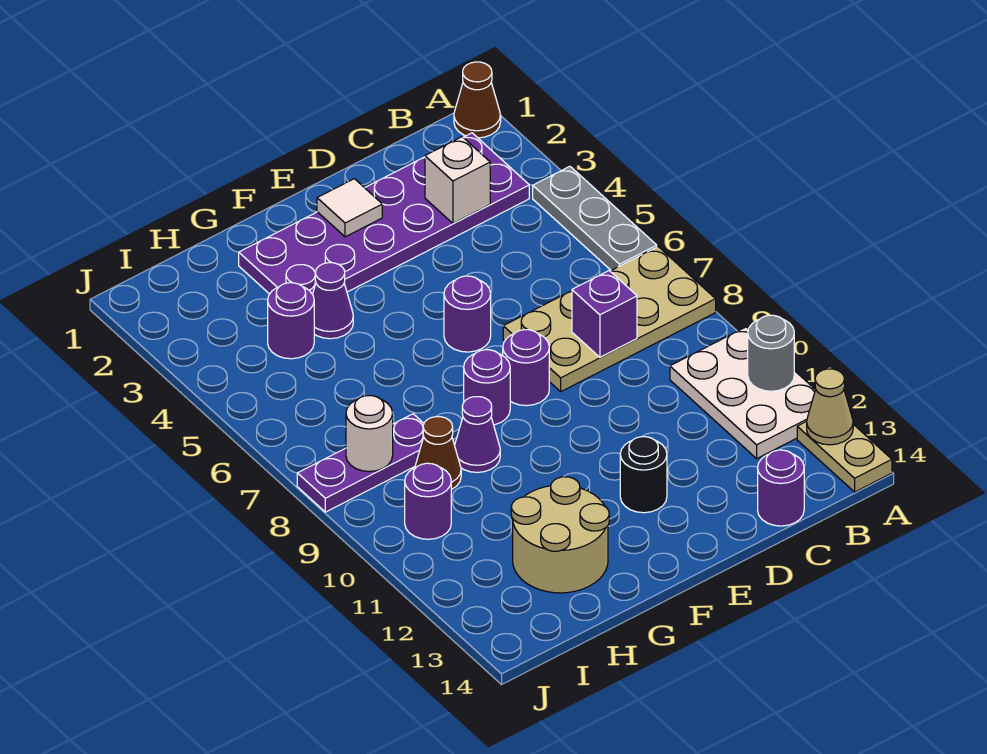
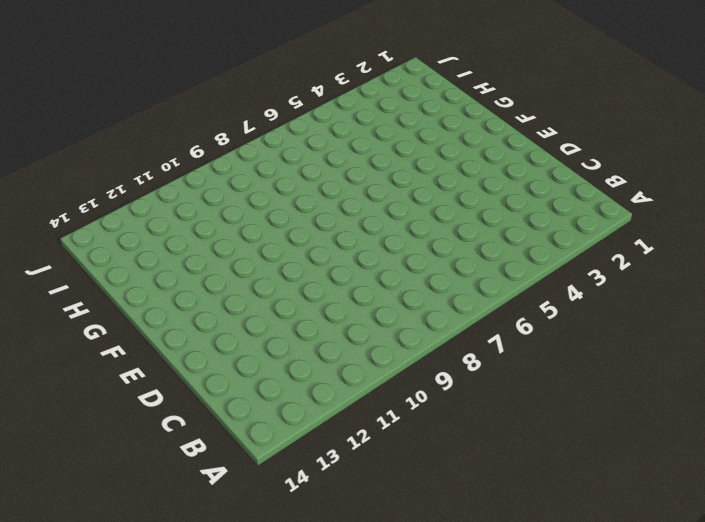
none -> brown 1x1 cone [454,62,501,138]
none -> grey 1x3 plate [533,166,657,270]
none -> tan 2x4 plate [503,247,716,391]

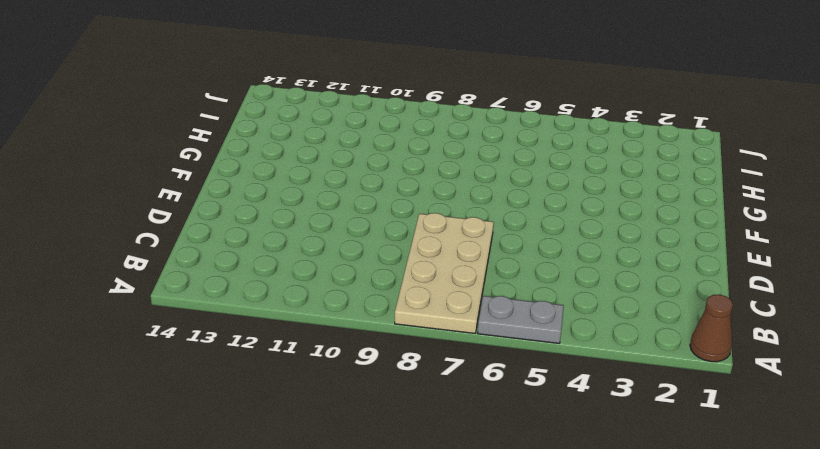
grey 1x2 plate [478,296,564,343] -> grey 1x3 plate [533,166,657,270]
none -> white 2x3 plate [670,327,815,458]
none -> tan 1x2 plate [797,421,892,492]
none -> purple 2x6 plate [239,133,529,294]

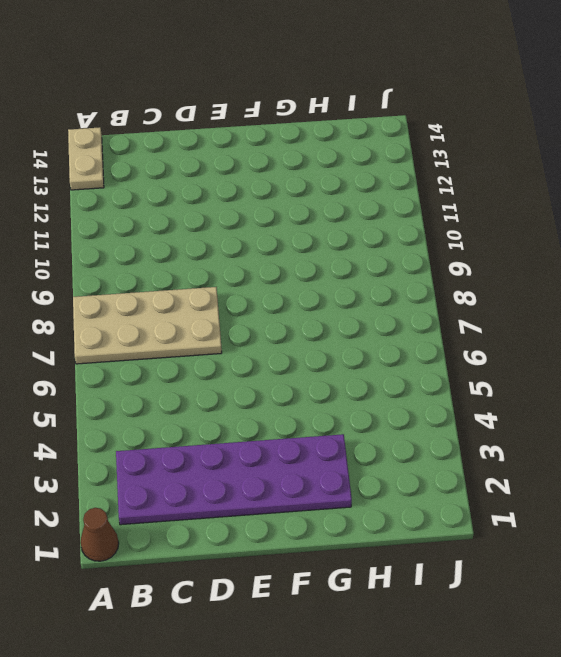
none -> grey 1x3 plate [533,166,657,270]
none -> white 2x3 plate [670,327,815,458]
none -> purple 1x1 round brick [758,450,804,526]

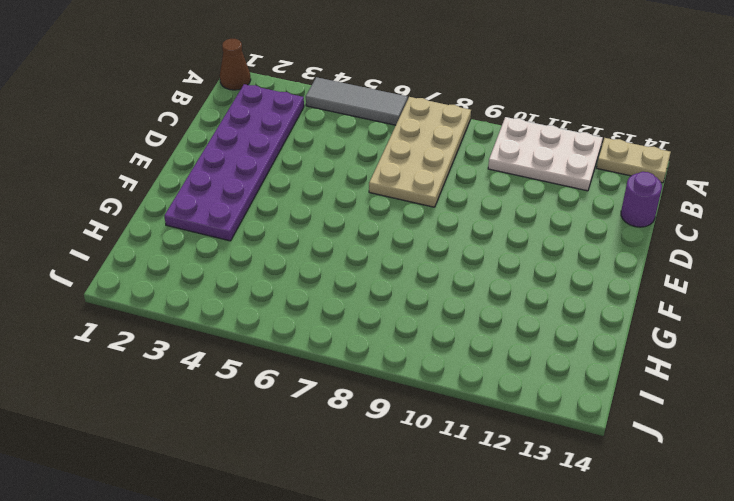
grey 1x3 tile [306,77,408,125] -> grey 1x3 plate [533,166,657,270]
none -> purple 1x1 round brick [444,276,491,352]
none -> purple 1x1 round brick [503,330,549,406]
none -> black 1x1 round brick [620,437,667,513]

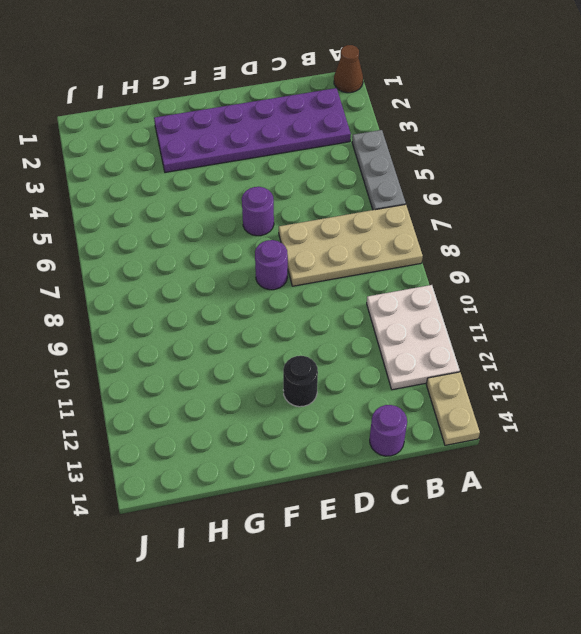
none -> purple 1x1 round brick [464,350,510,425]
none -> purple 1x1 cone [313,263,353,339]
none -> purple 1x1 cone [455,397,500,472]

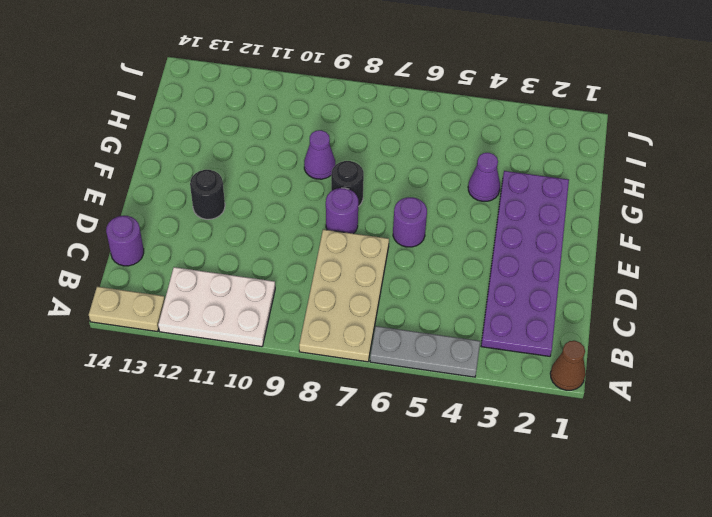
black 1x1 round brick [331,161,364,207] -> purple 1x1 round brick [464,350,510,425]
none -> tan 2x2 round brick [511,477,609,593]
none -> purple 1x1 round brick [268,283,314,359]
none -> purple 1x3 plate [297,414,424,512]

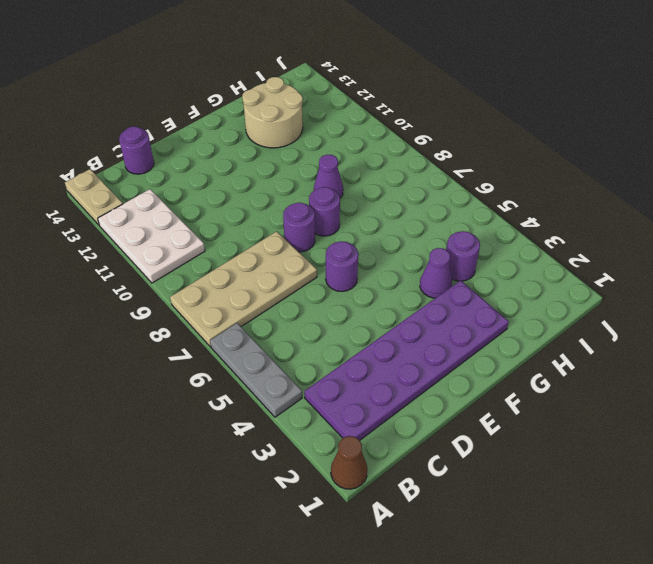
none -> black 1x1 round brick [620,437,667,513]
none -> purple 1x3 plate [297,414,424,512]
none -> brown 1x1 cone [415,417,461,490]

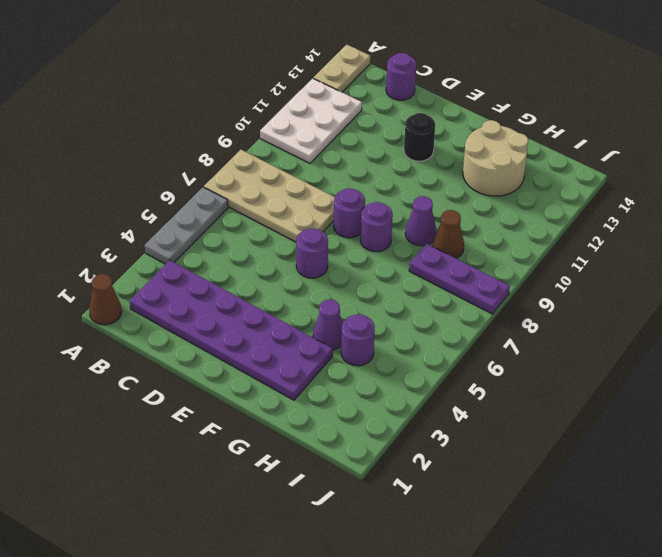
none -> purple 1x1 round brick [405,463,451,539]
none -> grey 1x1 round brick [748,315,794,391]
none -> tan 1x1 cone [807,369,853,445]

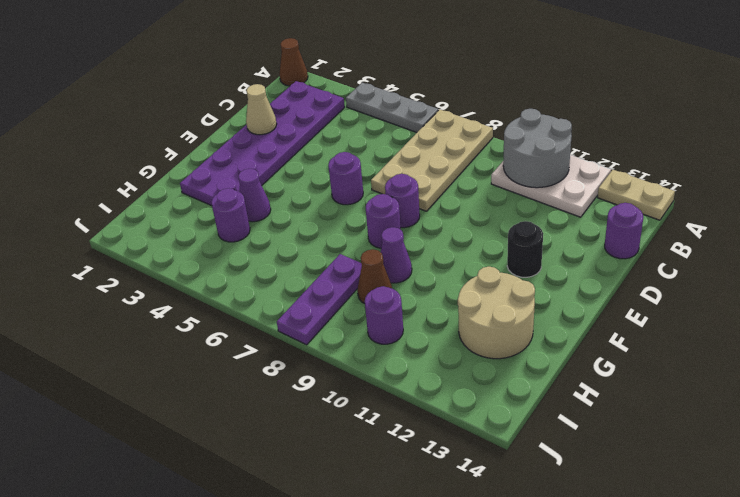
grey 2x2 round brick [503,109,572,188] -> grey 1x1 round brick [748,315,794,391]
tan 1x1 cone [246,84,277,135] -> tan 1x1 cone moved to [807,369,853,445]
none -> white 1x1 brick [425,137,490,224]
none -> purple 1x1 brick [572,271,637,357]
none -> white 1x1 tile [317,179,382,237]

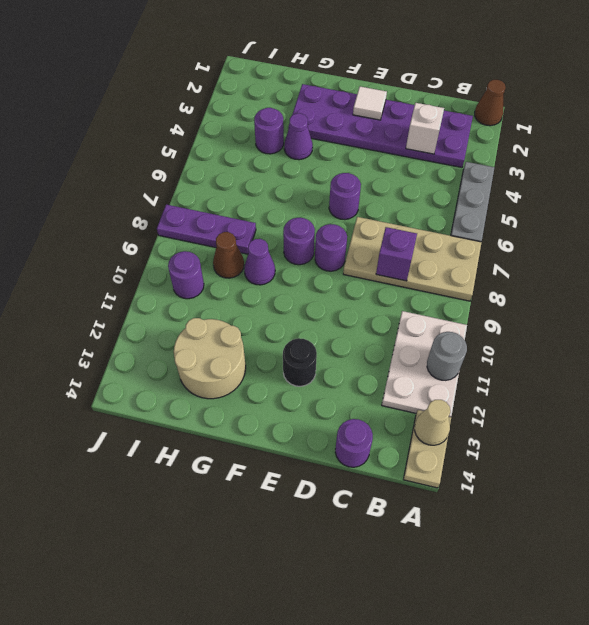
none -> white 1x1 round brick [346,396,393,472]

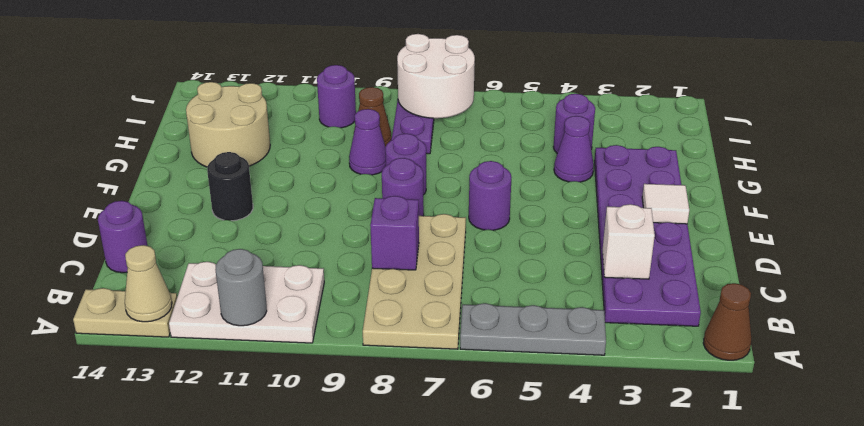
white 2x2 round brick [397,34,475,118] -> white 1x1 round brick [346,396,393,472]

